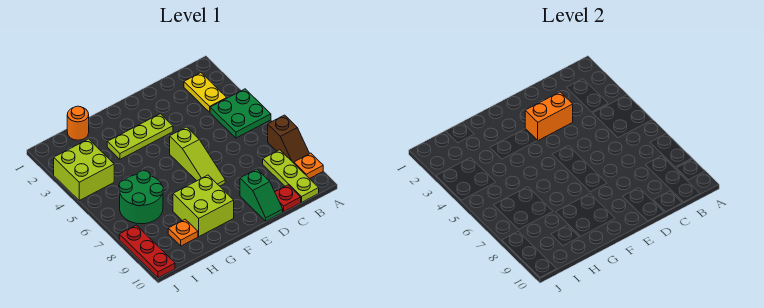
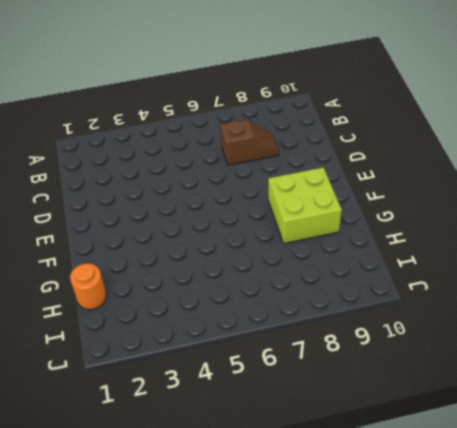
brown 1x2 slope [220,119,279,165] -> brown 1x2 slope moved to [268,115,310,163]
none -> green 2x2 plate [210,89,271,138]
none -> orange 1x1 plate [294,153,323,179]
none -> yellow 1x2 plate [184,73,227,112]

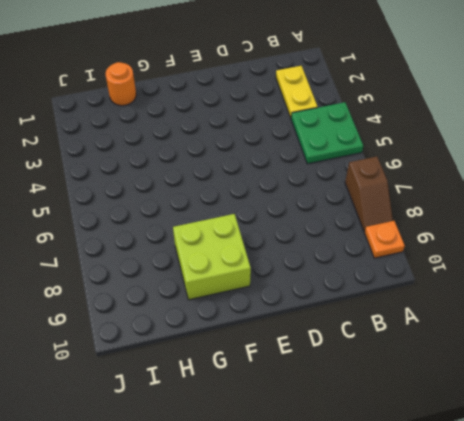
none -> lime 1x3 plate [263,150,319,202]
none -> red 1x1 plate [275,185,301,212]
none -> green 1x2 slope [240,169,283,221]

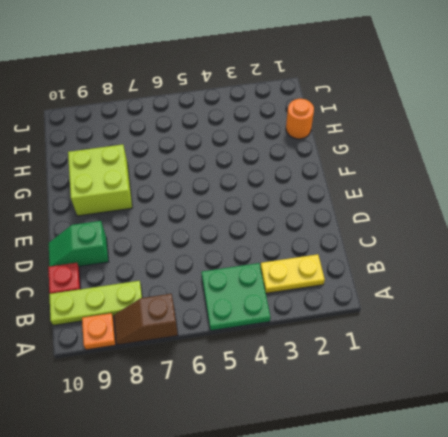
none -> lime 1x3 plate [107,114,173,159]
none -> lime 1x3 slope [170,127,225,186]
none -> green 2x2 round brick [119,171,163,224]

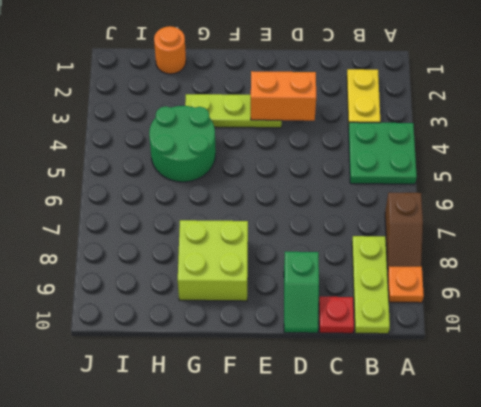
green 2x2 round brick [149,106,216,182] -> green 2x2 round brick moved to [119,171,163,224]
none -> lime 1x3 slope [170,127,225,186]
none -> orange 1x1 plate [168,219,198,246]
none -> lime 2x2 brick [54,139,114,201]

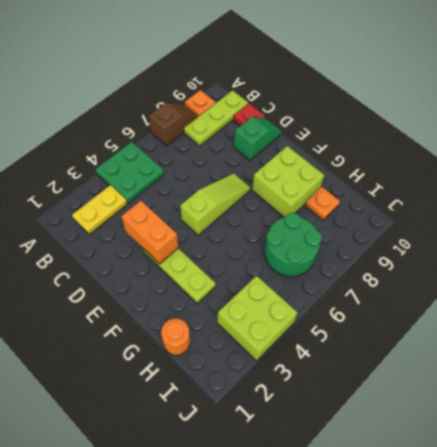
none -> red 1x3 plate [119,225,175,278]

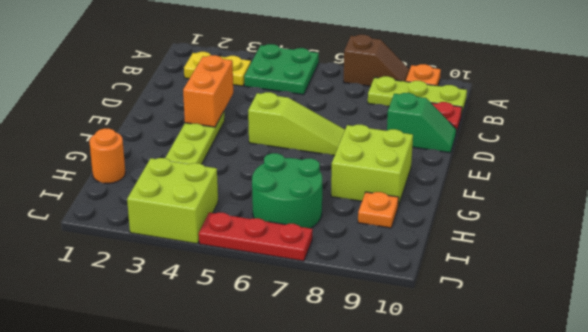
red 1x3 plate [199,212,313,261] -> red 1x3 plate moved to [119,225,175,278]

